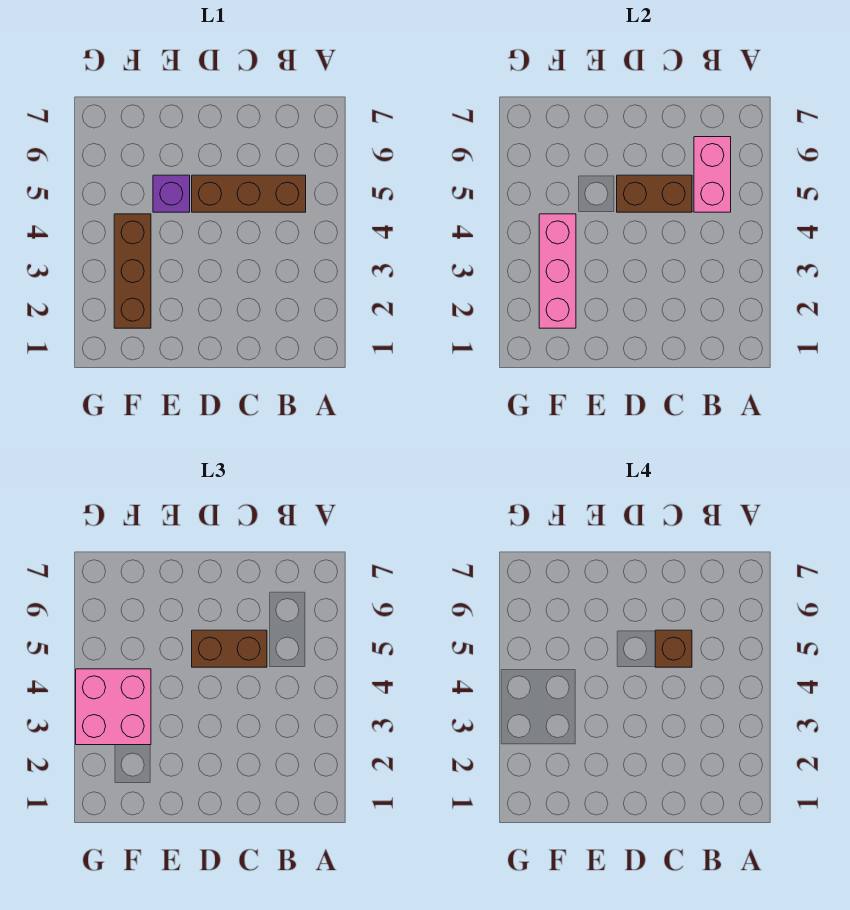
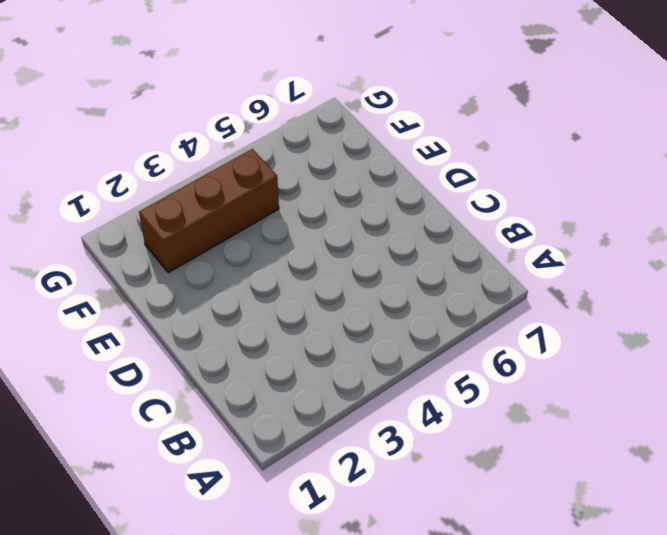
none -> brown 1x3 brick [192,175,306,212]
none -> purple 1x1 brick [153,175,190,212]

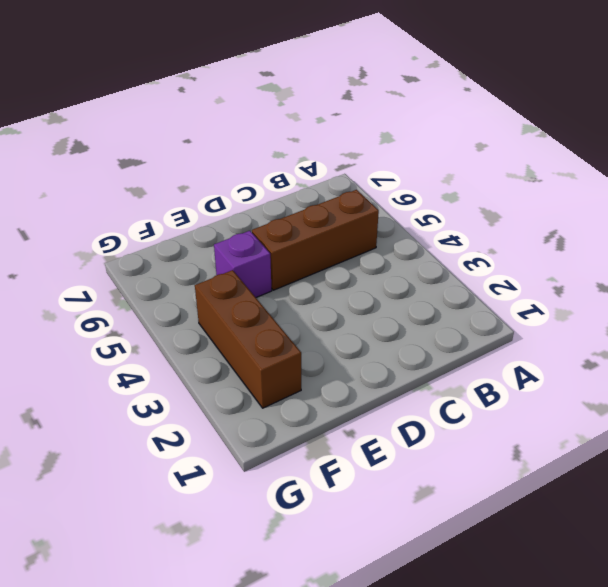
none -> pink 1x2 brick [694,137,731,212]
none -> brown 1x2 brick [617,175,692,212]

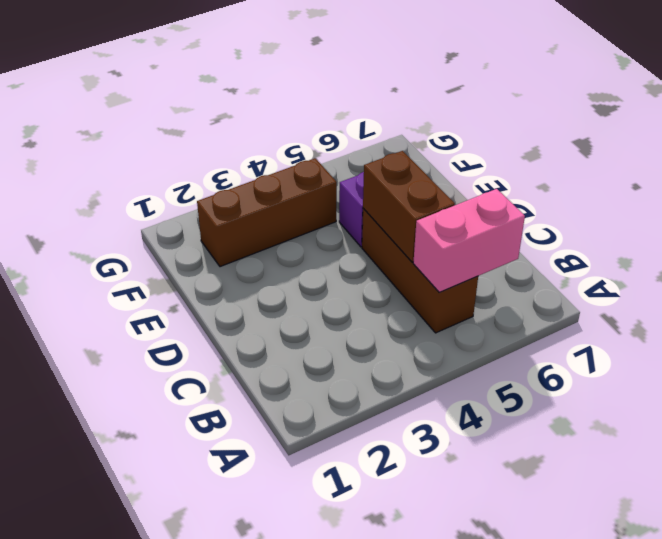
none -> pink 1x3 brick [539,214,576,328]
none -> brown 1x2 brick [192,630,267,667]

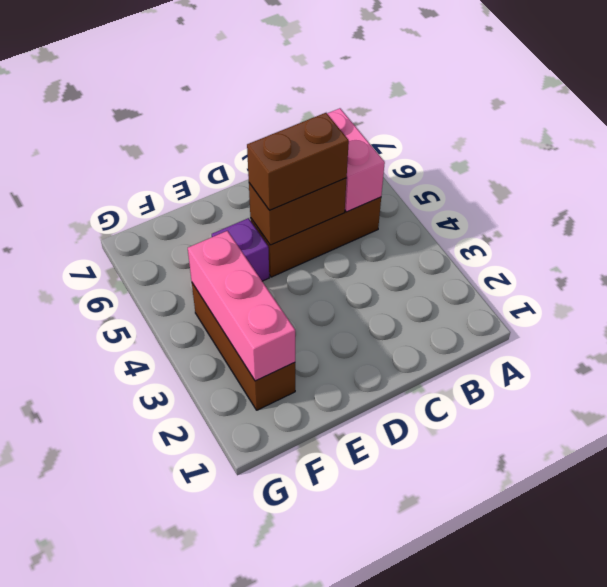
none -> pink 2x2 brick [76,669,151,745]
none -> brown 1x1 brick [655,630,692,667]

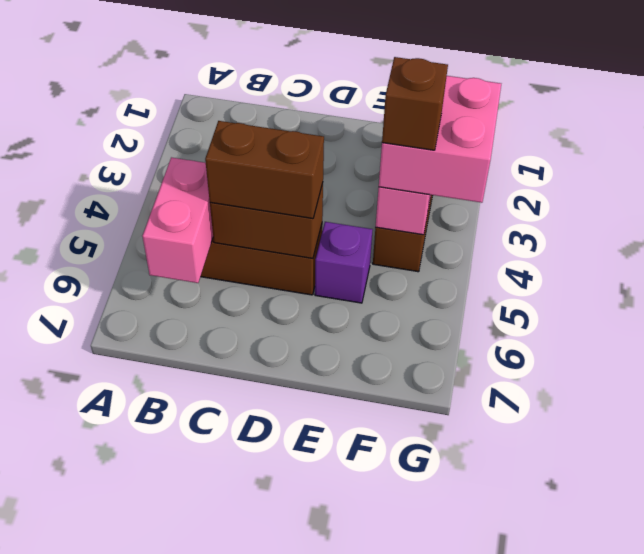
brown 1x1 brick [382,57,448,150] -> brown 1x1 brick moved to [655,630,692,667]

